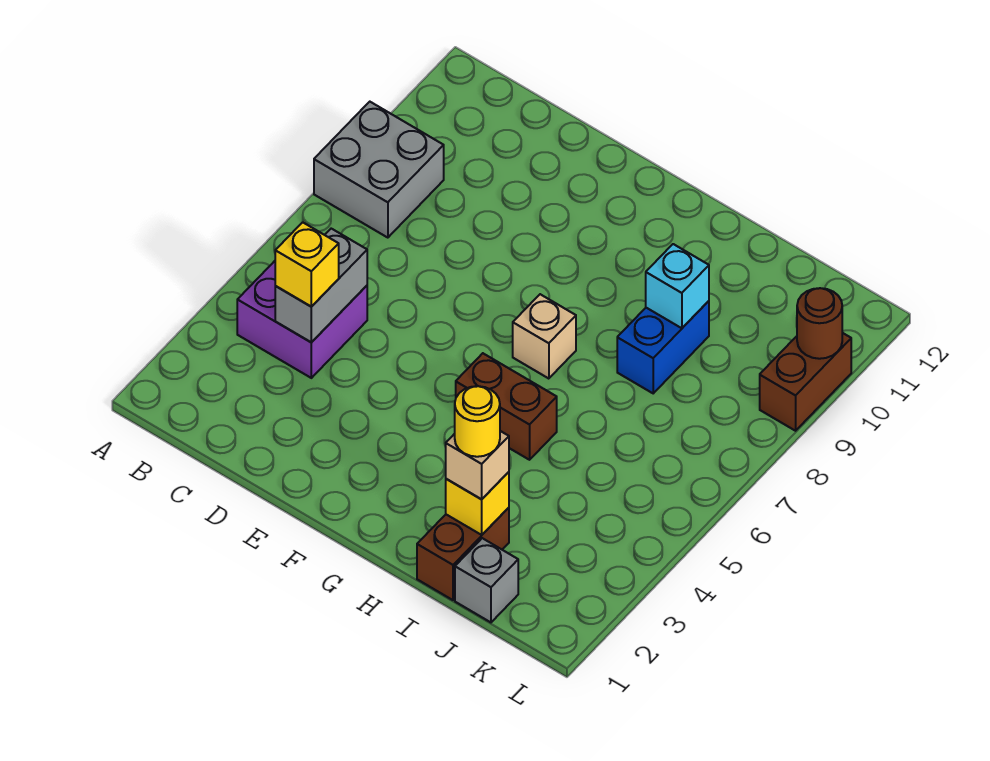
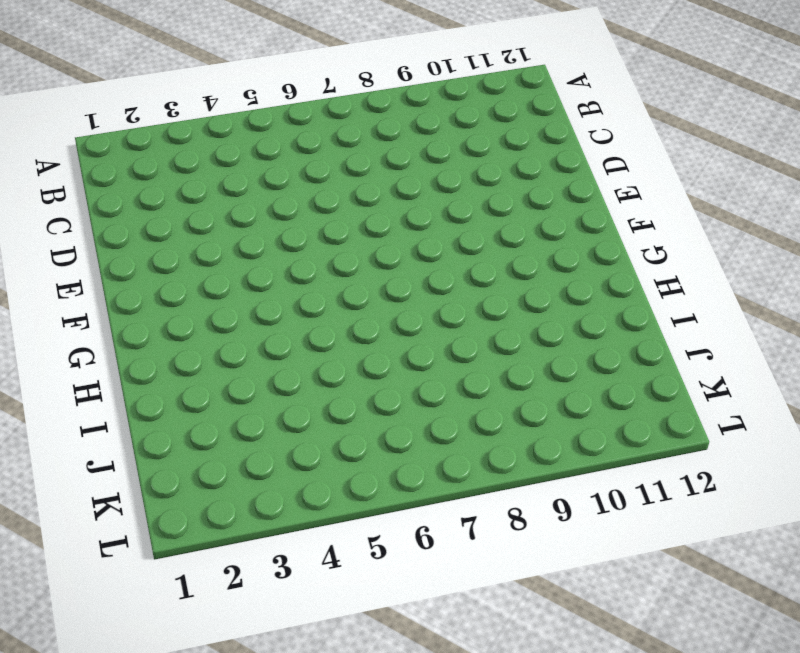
none -> grey 2x2 brick [314,102,444,238]
none -> purple 2x2 brick [237,261,367,378]
none -> brown 1x2 brick [456,353,557,460]

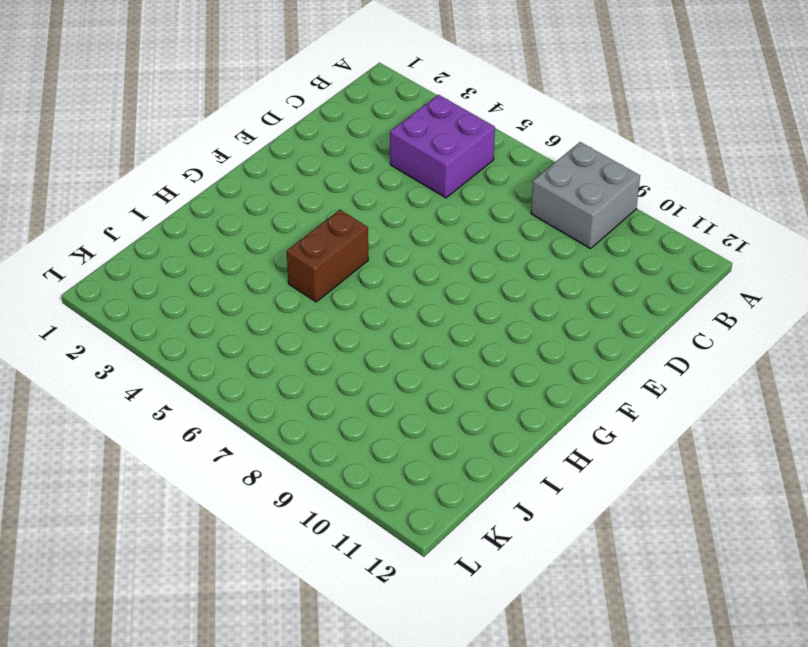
none -> tan 1x1 brick [513,294,576,379]
none -> brown 1x2 brick [417,508,509,600]
none -> blue 1x2 brick [617,301,709,393]

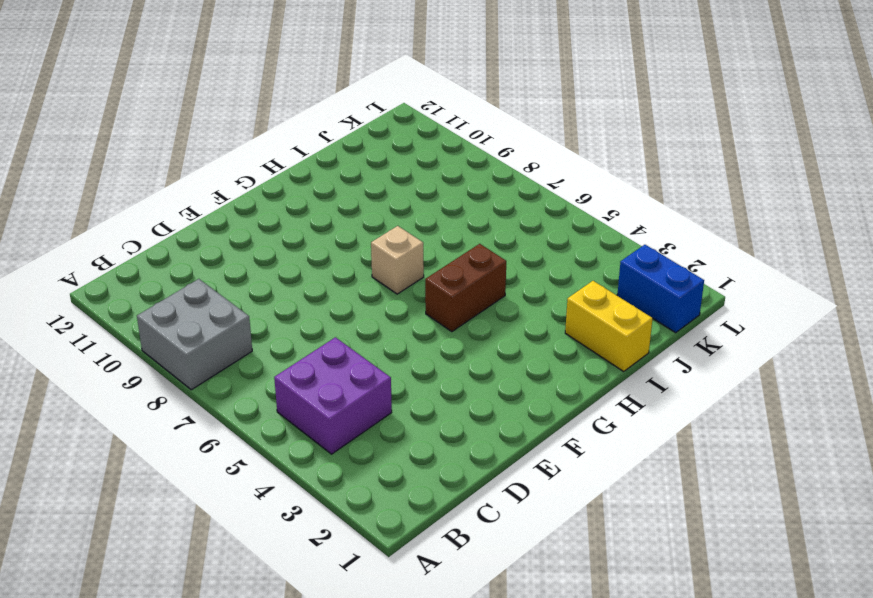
yellow 1x2 brick [565,281,653,371] -> brown 1x2 brick [417,508,509,600]
blue 1x2 brick [617,245,704,333] -> blue 1x2 brick moved to [617,301,709,393]
none -> grey 1x1 brick [455,538,518,622]
none -> brown 1x2 brick [760,333,851,431]
none -> grey 1x2 brick [275,229,367,342]

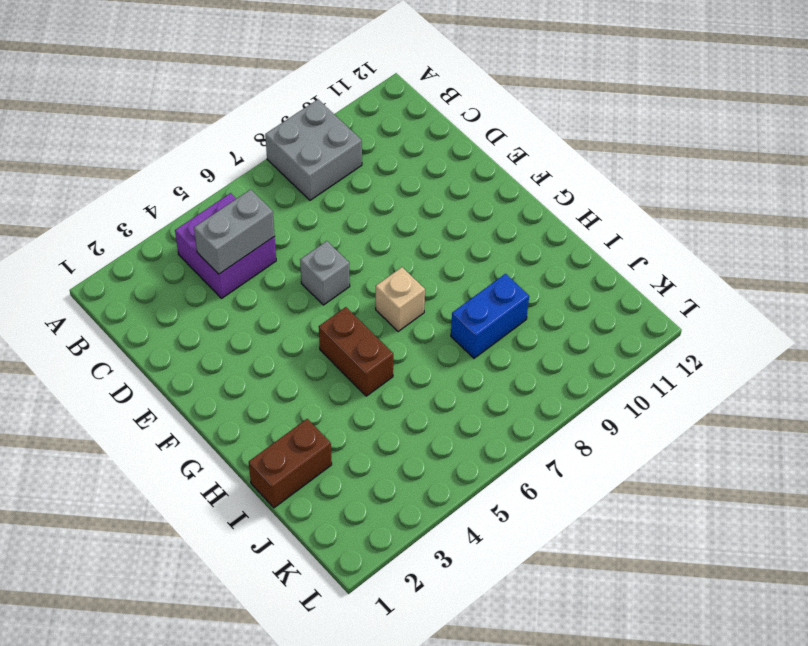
grey 1x1 brick [300,241,350,305] -> grey 1x1 brick moved to [455,538,518,622]
none -> brown 1x2 brick [760,333,851,431]
none -> yellow 1x1 brick [446,472,509,535]
none -> cyan 1x1 brick [646,244,709,328]

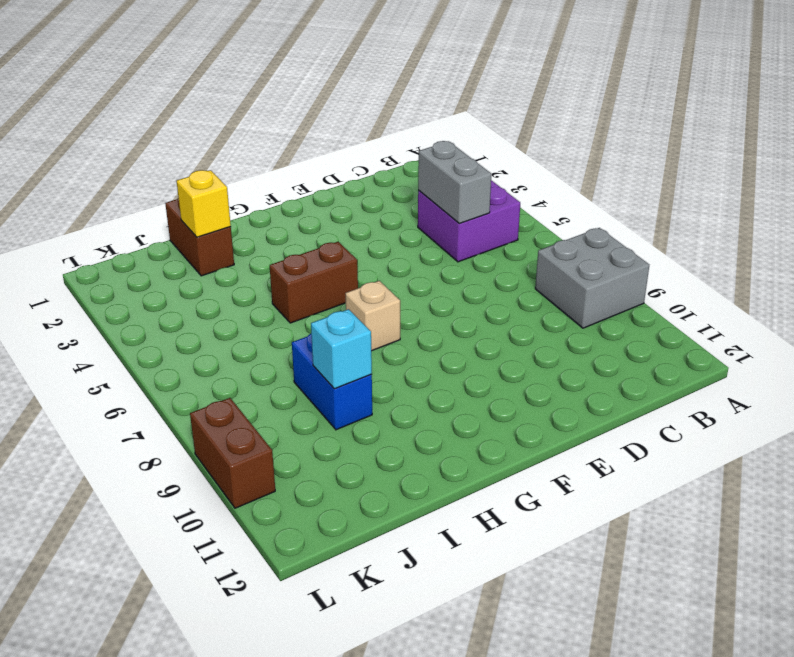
none -> grey 1x1 brick [455,538,518,622]
none -> brown 1x1 round brick [797,288,842,359]
none -> yellow 1x1 brick [275,222,339,307]

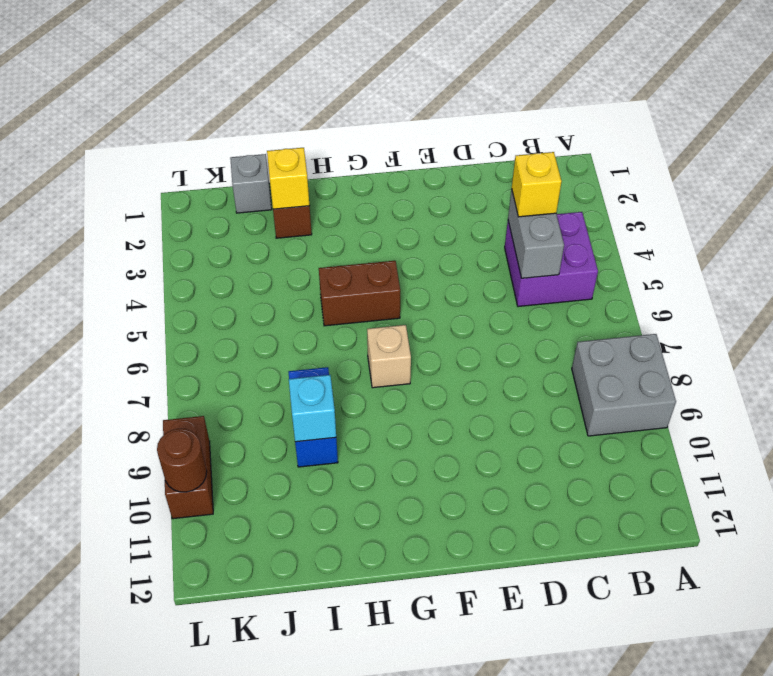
none -> tan 1x1 brick [446,431,509,499]
none -> yellow 1x1 round brick [455,386,500,457]

